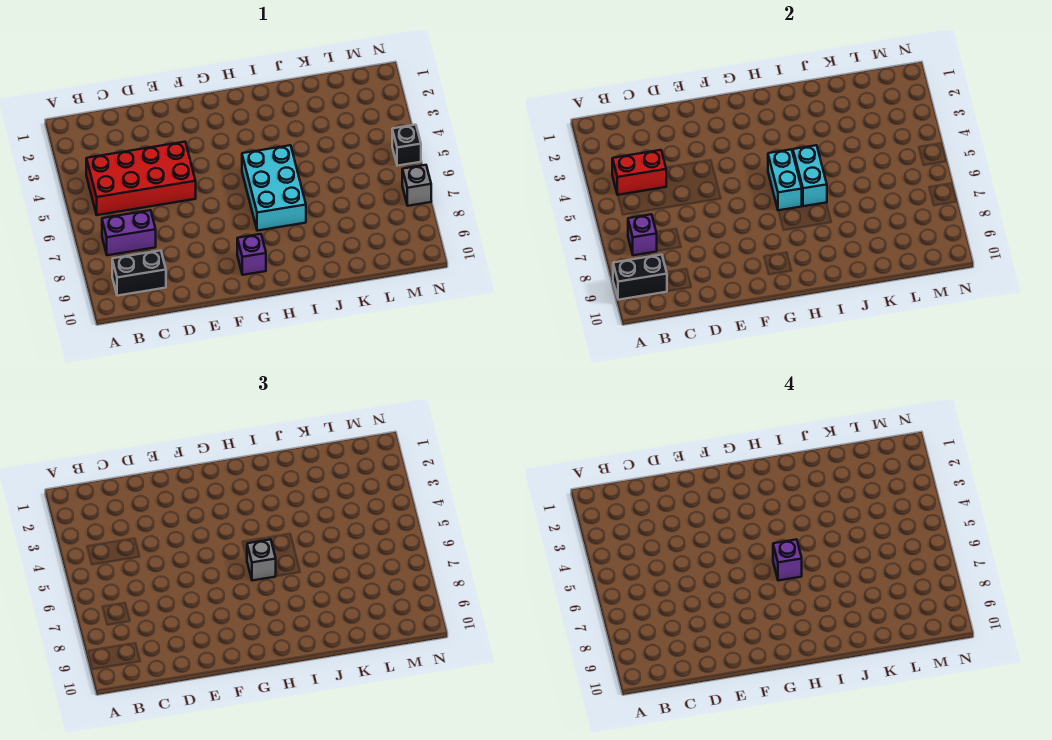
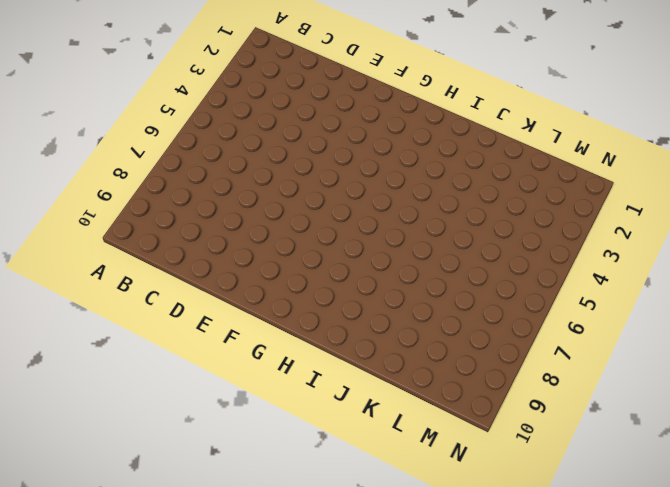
none -> red 2x4 brick [86,142,196,215]
none -> purple 1x2 brick [102,210,156,255]
none -> black 1x2 brick [112,250,166,296]

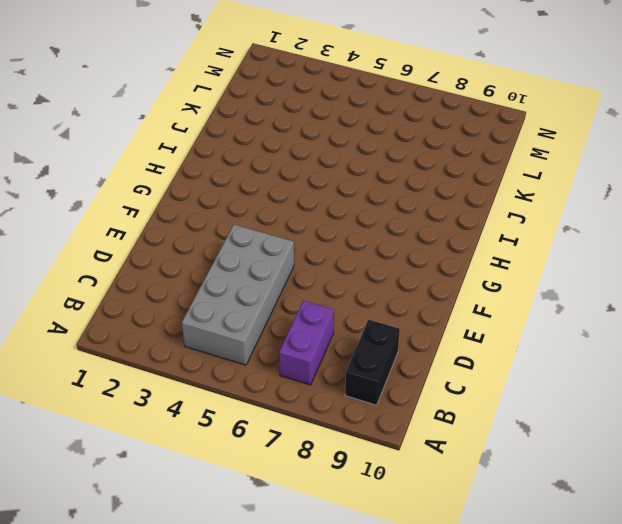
grey 2x4 brick [182,225,294,365] -> red 2x4 brick [86,142,196,215]
none -> purple 1x1 brick [237,234,266,275]
none -> cyan 2x3 brick [242,145,306,231]
none -> black 1x1 brick [392,125,421,166]

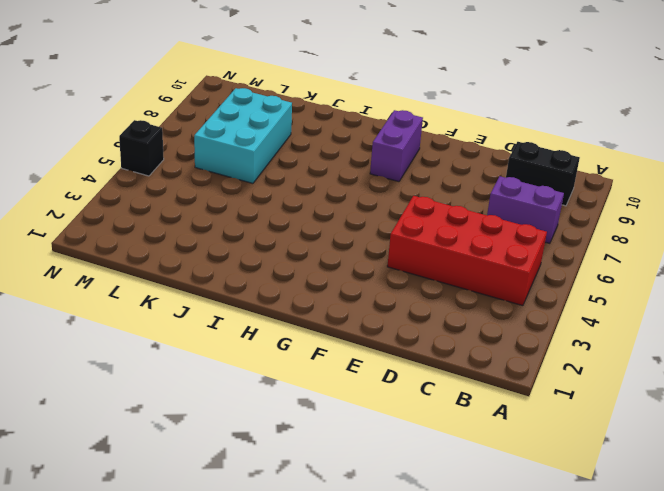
purple 1x2 brick [370,110,423,182] -> purple 1x1 brick [237,234,266,275]
cyan 2x3 brick [194,88,292,183] -> cyan 2x3 brick moved to [242,145,306,231]
none -> grey 1x1 brick [402,165,431,206]
none -> black 1x2 brick [613,255,667,300]
none -> red 1x2 brick [612,150,666,195]

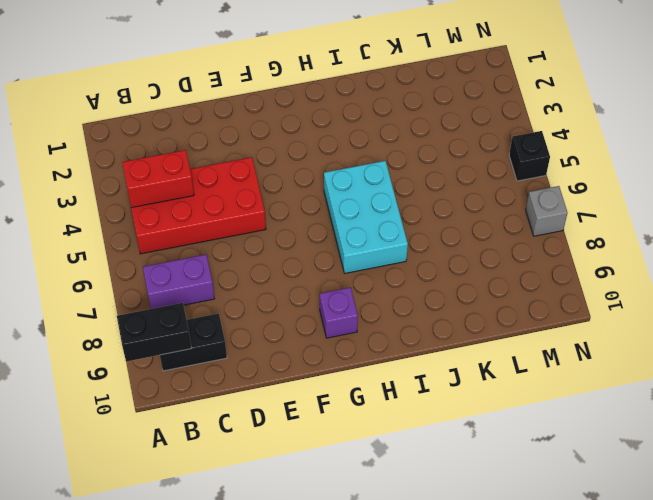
none -> purple 1x1 brick [628,214,657,255]
none -> cyan 1x2 brick [768,149,802,210]
none -> cyan 1x2 brick [793,145,827,206]

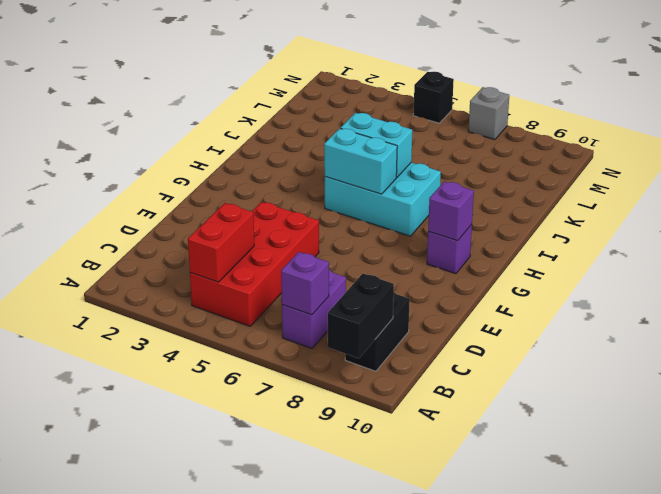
purple 1x1 brick [428,181,474,241] -> purple 1x1 brick moved to [773,539,802,581]
none -> grey 1x1 brick [247,539,276,581]

